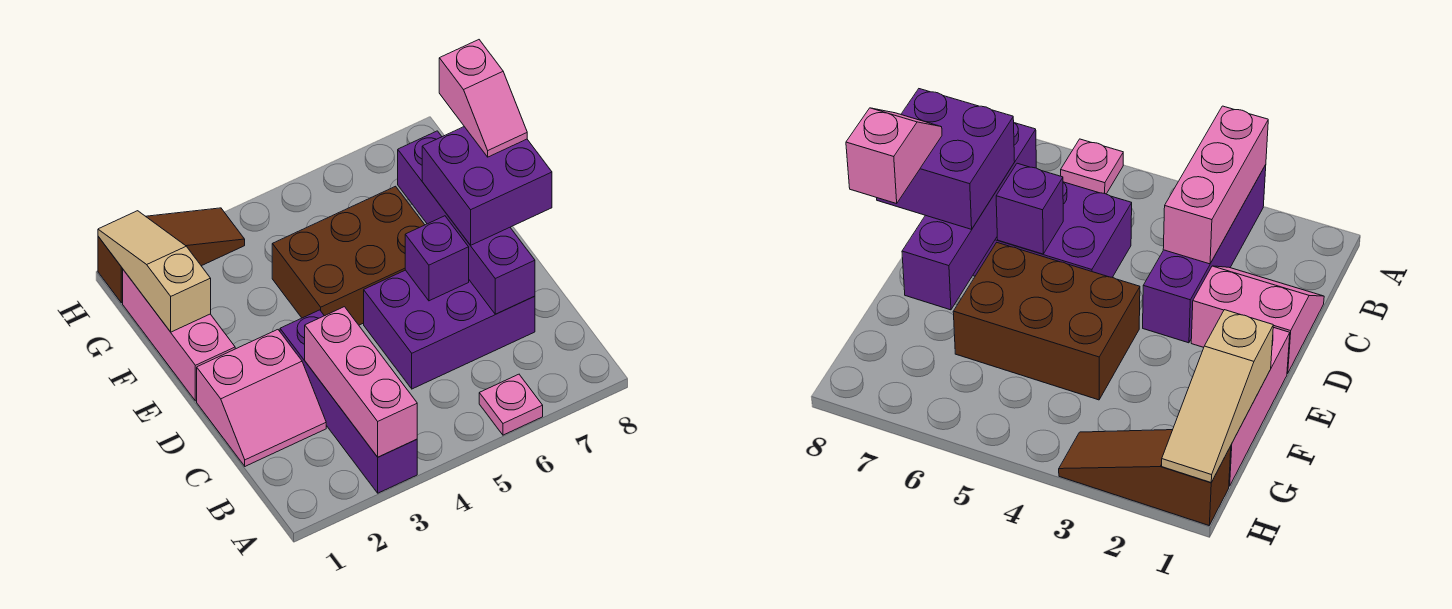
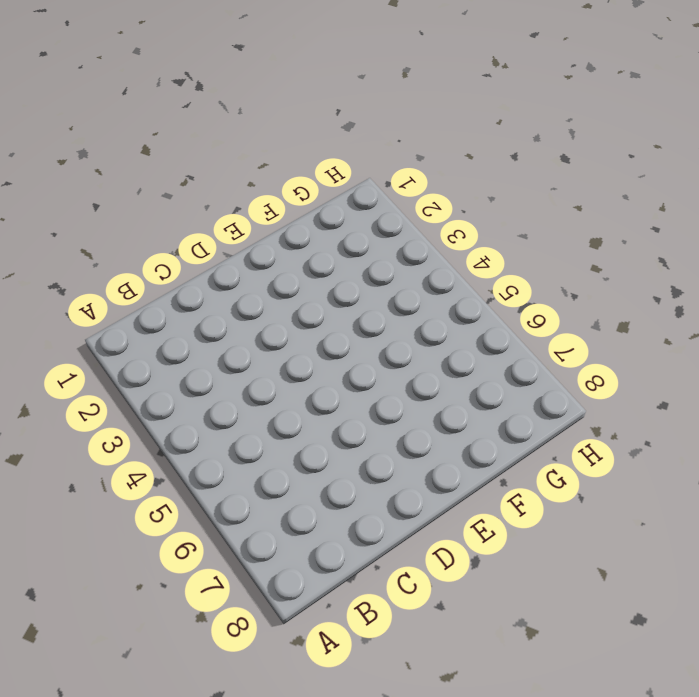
none -> purple 1x4 brick [280,310,417,493]
none -> pink 1x1 plate [479,374,543,435]
none -> pink 2x2 slope [197,330,326,466]

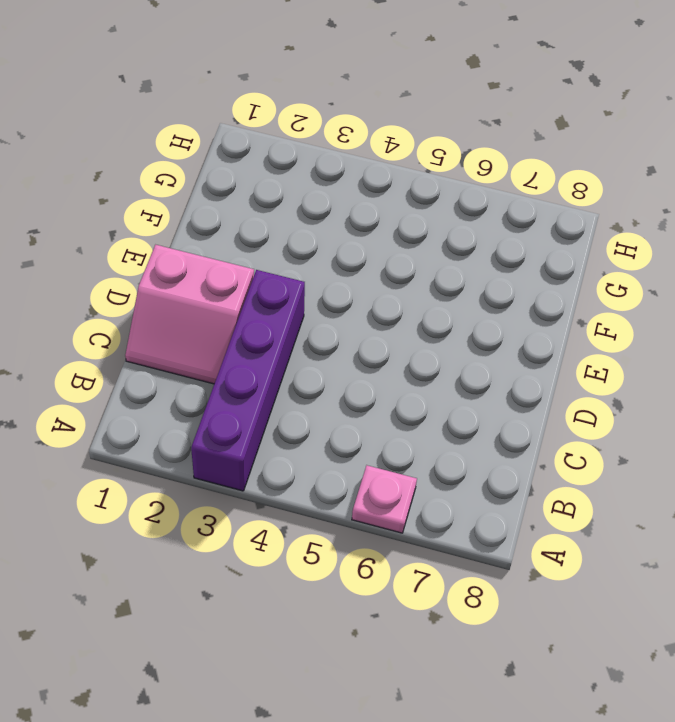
none -> purple 2x3 brick [364,270,535,389]
none -> pink 1x3 brick [123,270,235,401]
none -> brown 2x3 brick [272,186,425,325]

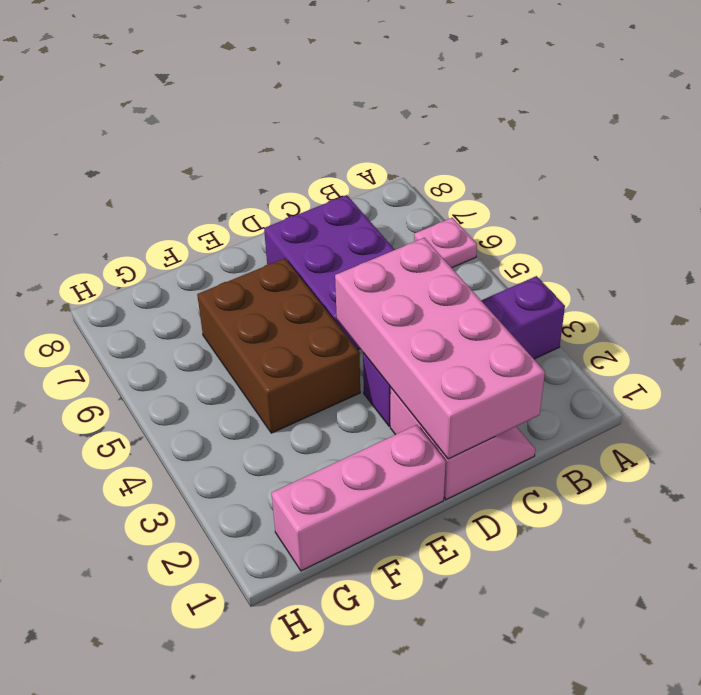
pink 2x4 brick [335,238,545,459] -> pink 1x3 brick [305,307,417,457]
none -> brown 1x3 slope [98,208,245,303]
none -> purple 1x4 brick [398,131,535,314]
none -> purple 1x1 brick [405,216,469,301]

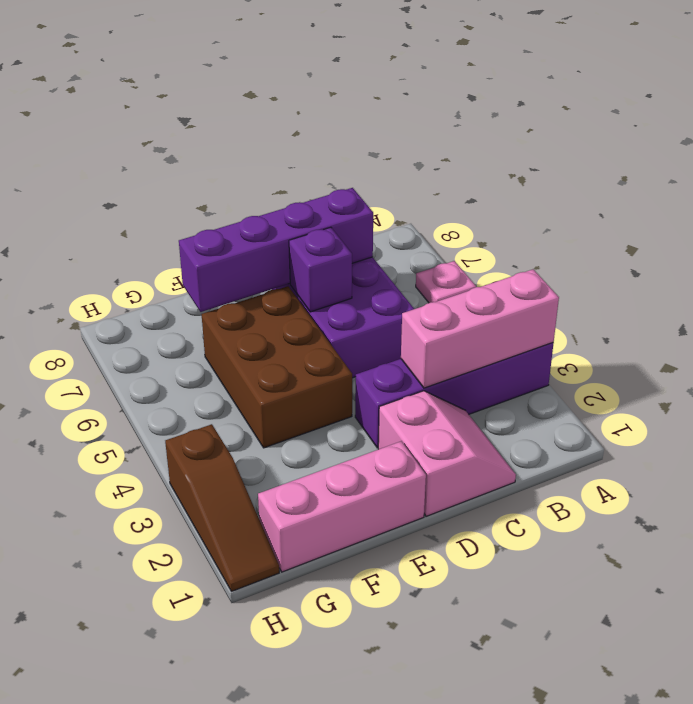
brown 1x3 slope [165,424,279,591] -> brown 1x3 slope turned to [98,208,245,303]
none -> tan 1x3 slope [98,211,211,332]
none -> purple 2x2 brick [422,127,552,245]
none -> pink 1x2 slope [439,40,527,157]

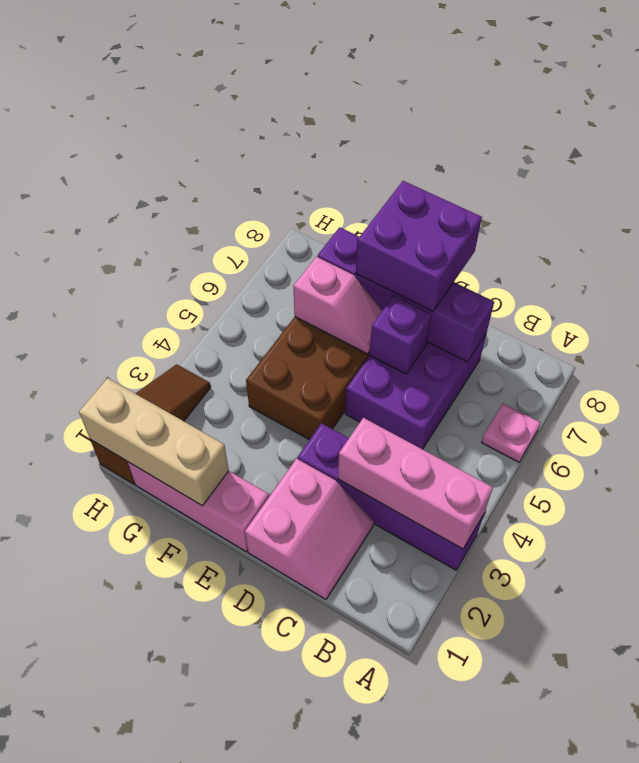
pink 1x2 slope [293,257,382,354] -> pink 1x2 slope moved to [439,40,527,157]
tan 1x3 brick [79,378,229,506] -> tan 1x3 slope [98,211,211,332]

